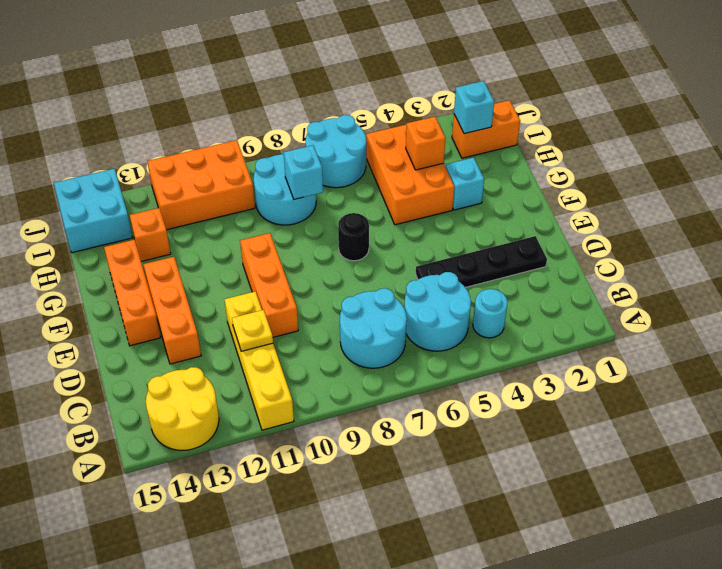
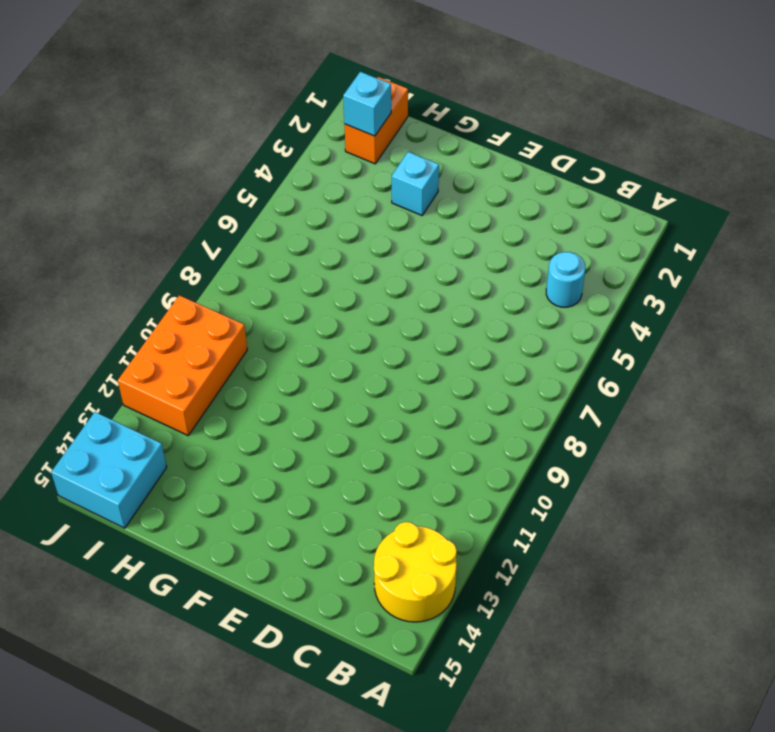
none -> yellow 1x4 brick [224,292,294,430]
none -> cyan 2x2 round brick [404,272,471,351]
none -> cyan 2x2 round brick [340,288,407,368]

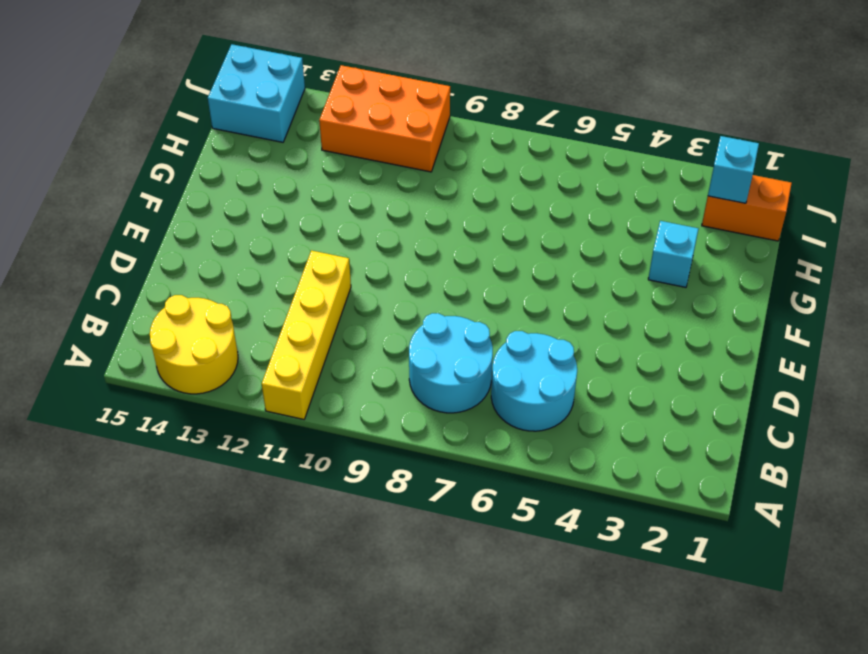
none -> cyan 1x1 round brick [473,289,508,338]
none -> black 1x4 plate [416,236,547,287]
none -> orange 1x3 brick [240,233,298,337]

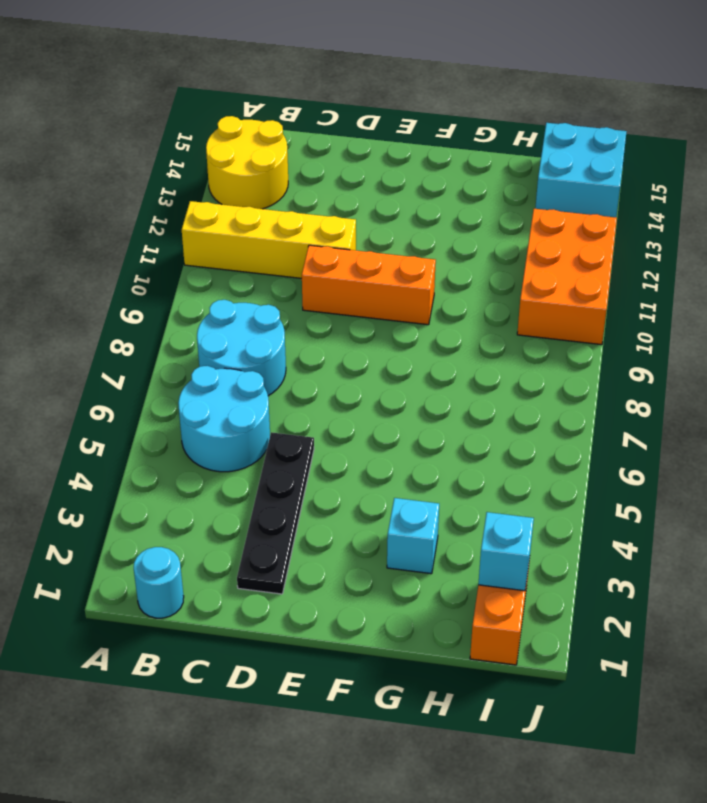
cyan 1x1 round brick [134,547,184,618] -> cyan 1x1 round brick moved to [473,289,508,338]
none -> orange 1x3 brick [143,257,201,364]
none -> orange 1x3 brick [104,240,161,346]
none -> black 1x1 round brick [338,213,369,261]

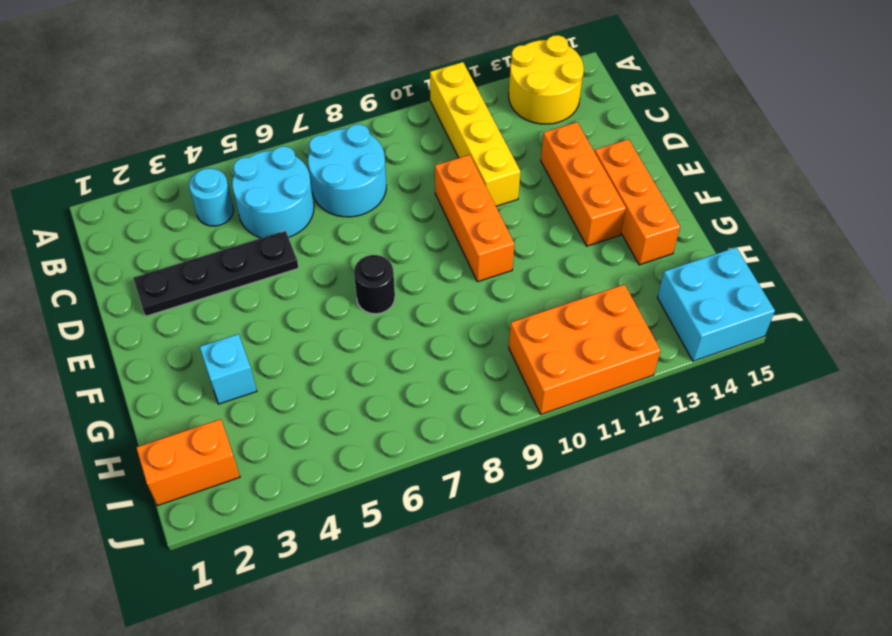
none -> orange 2x3 brick [366,124,454,225]
none -> cyan 2x2 round brick [254,154,316,225]
none -> orange 1x1 brick [130,208,171,261]

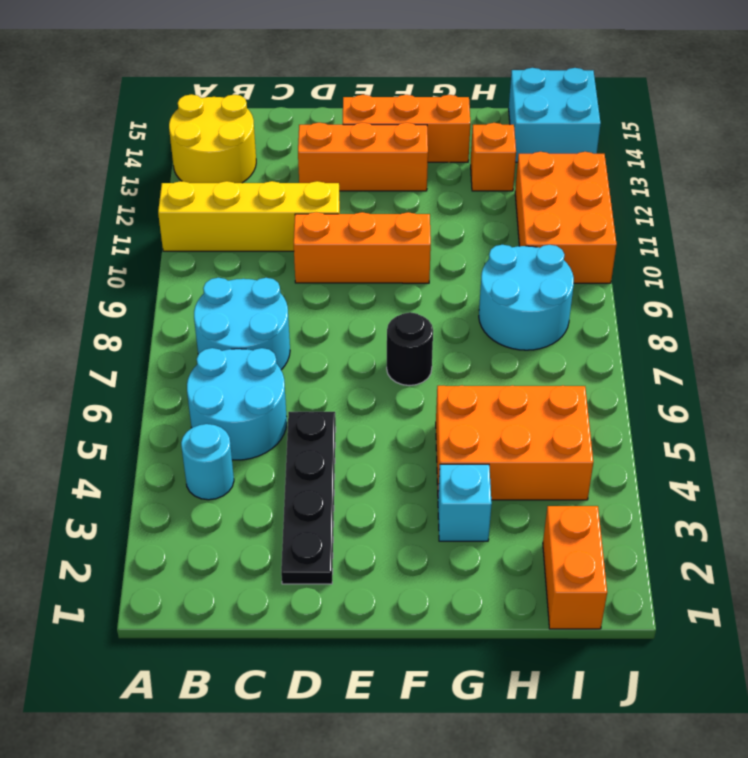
none -> cyan 2x2 round brick [306,115,366,188]
none -> yellow 1x1 plate [232,310,273,351]
none -> orange 1x1 brick [406,117,446,170]

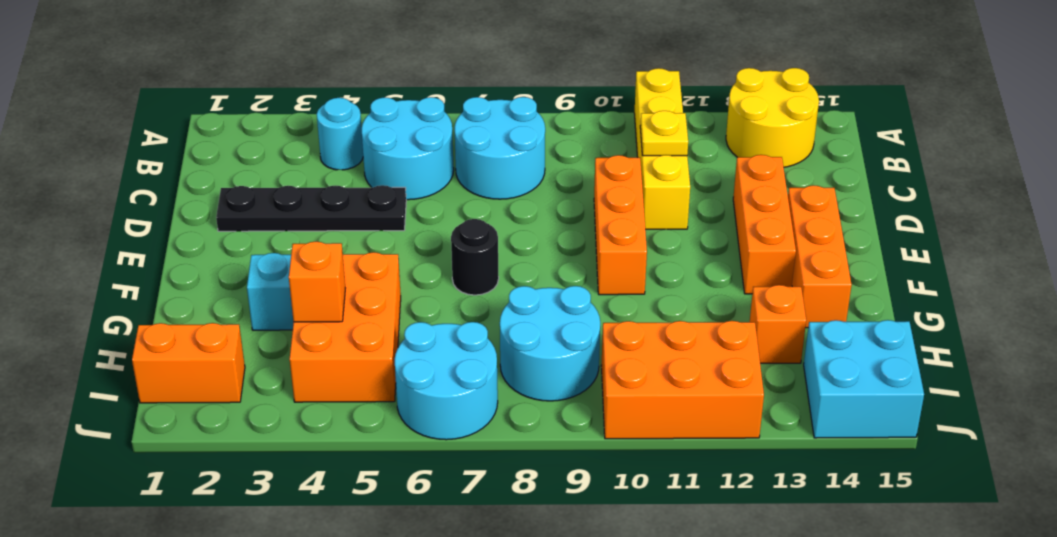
none -> cyan 1x1 brick [284,145,323,199]
none -> cyan 1x1 brick [454,81,494,134]

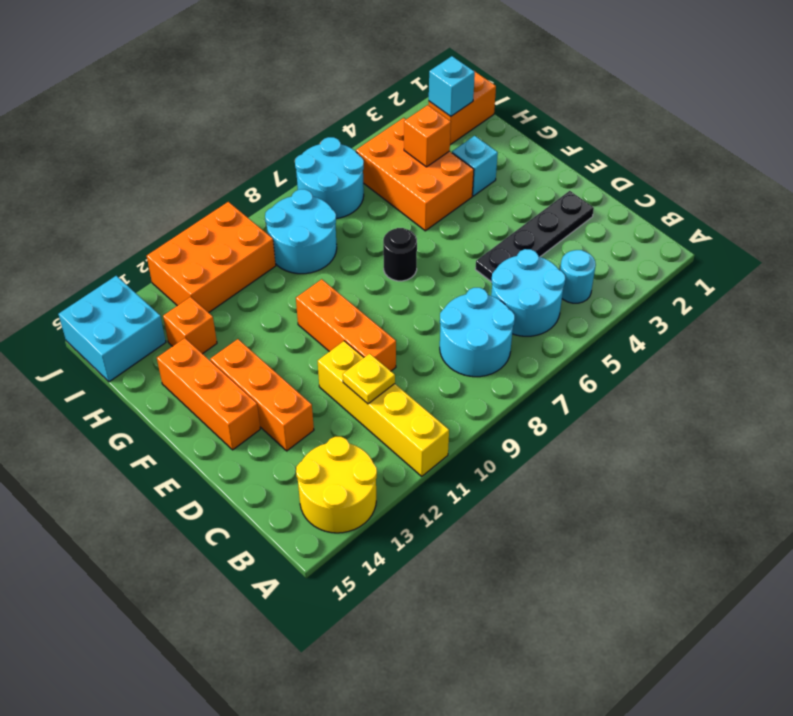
none -> cyan 1x1 brick [284,145,323,199]

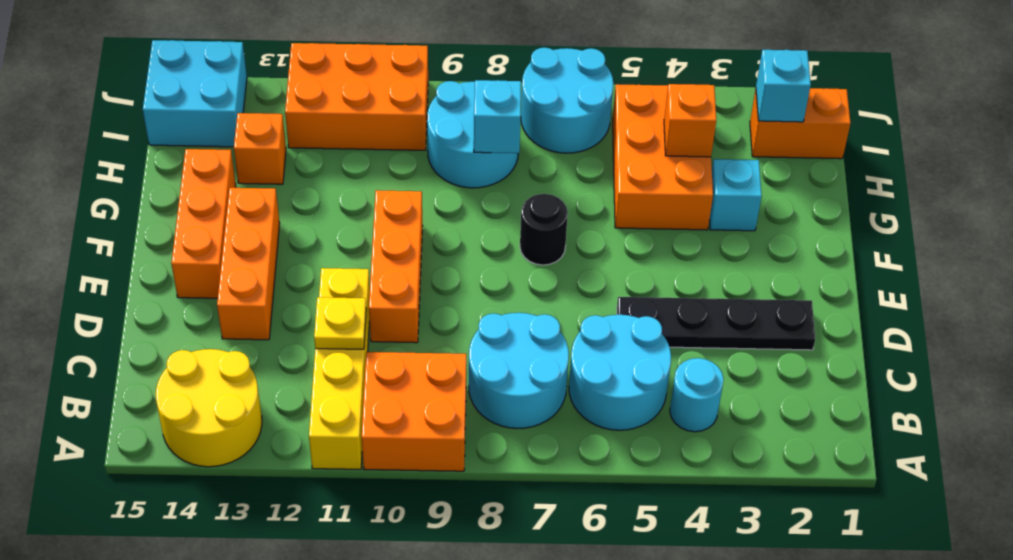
orange 2x2 brick [362,352,466,471] -> none

